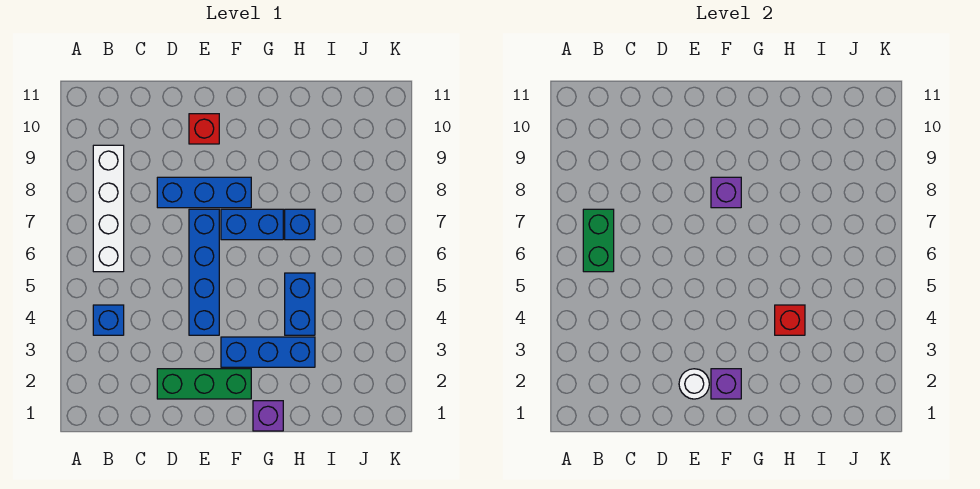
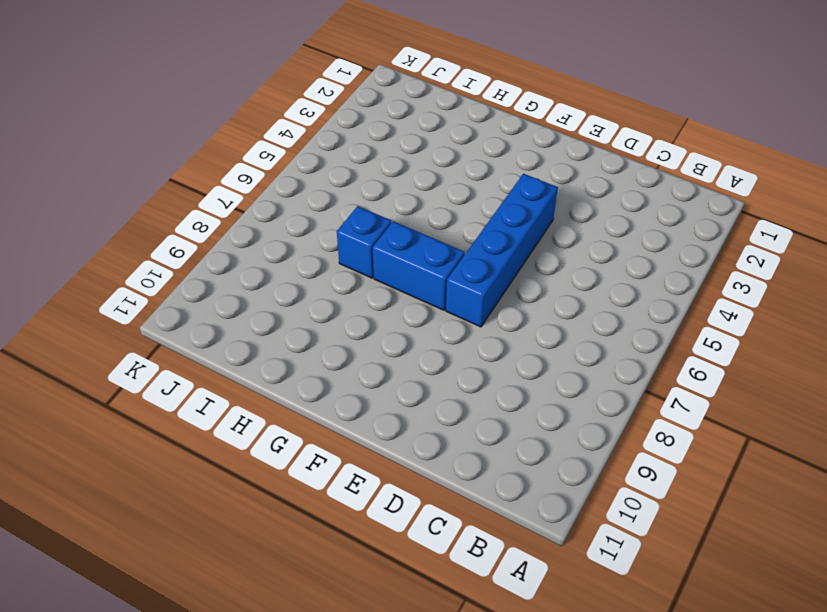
none -> blue 1x1 brick [93,305,124,335]
none -> white 1x4 brick [93,145,124,272]
none -> green 1x3 brick [157,369,251,399]

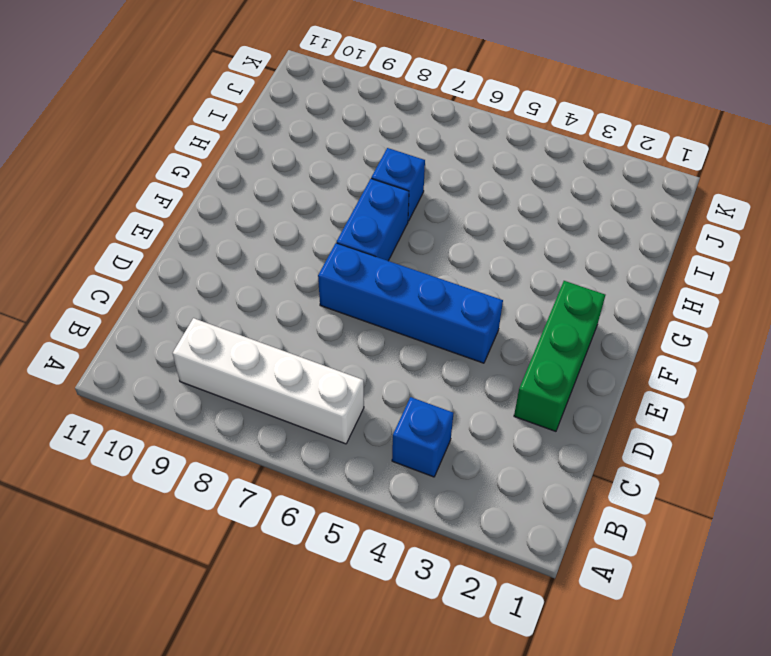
none -> blue 1x3 brick [157,177,251,208]
none -> red 1x1 brick [189,114,219,144]
none -> blue 1x3 brick [221,337,315,367]

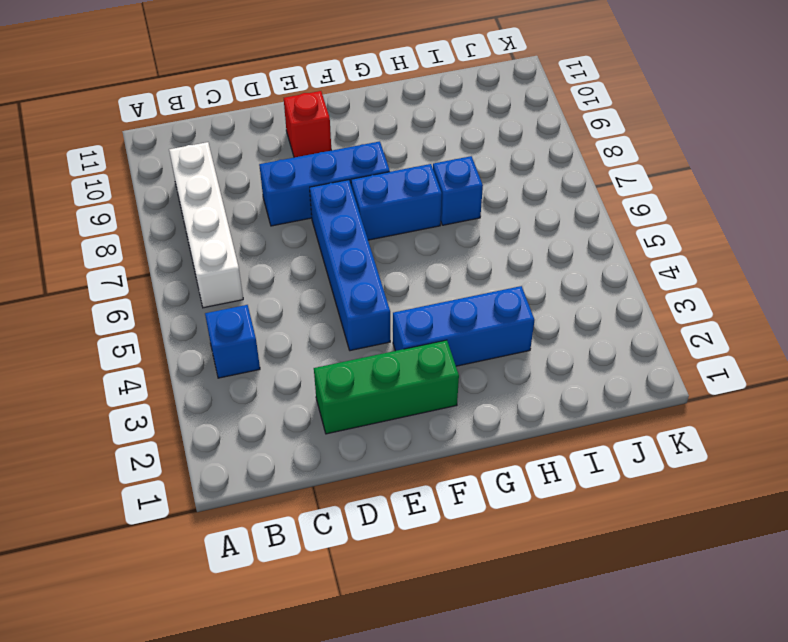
none -> purple 1x1 brick [253,401,283,431]
none -> blue 1x2 brick [285,273,315,335]
none -> green 1x2 brick [583,209,614,272]

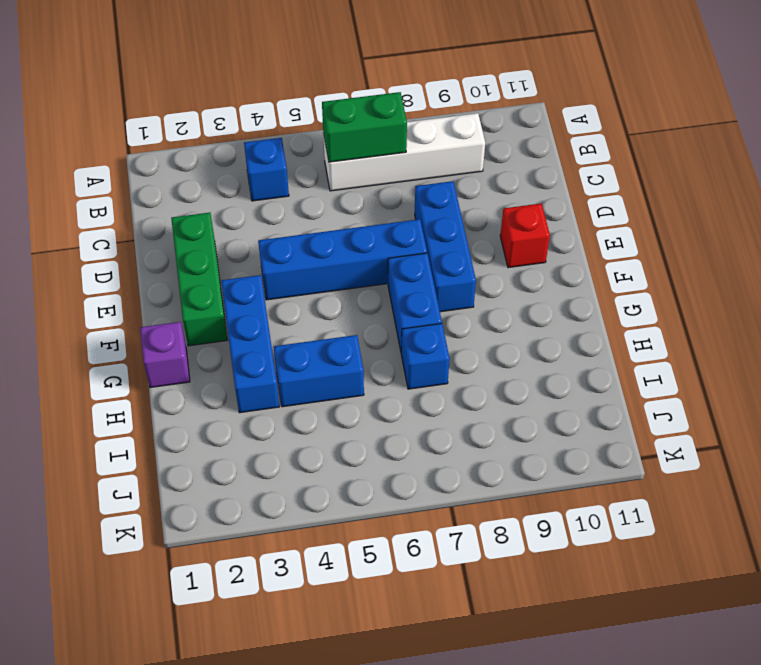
none -> white 1x1 round brick [679,369,709,399]
none -> purple 1x1 brick [711,369,741,399]
none -> purple 1x1 brick [711,177,741,208]

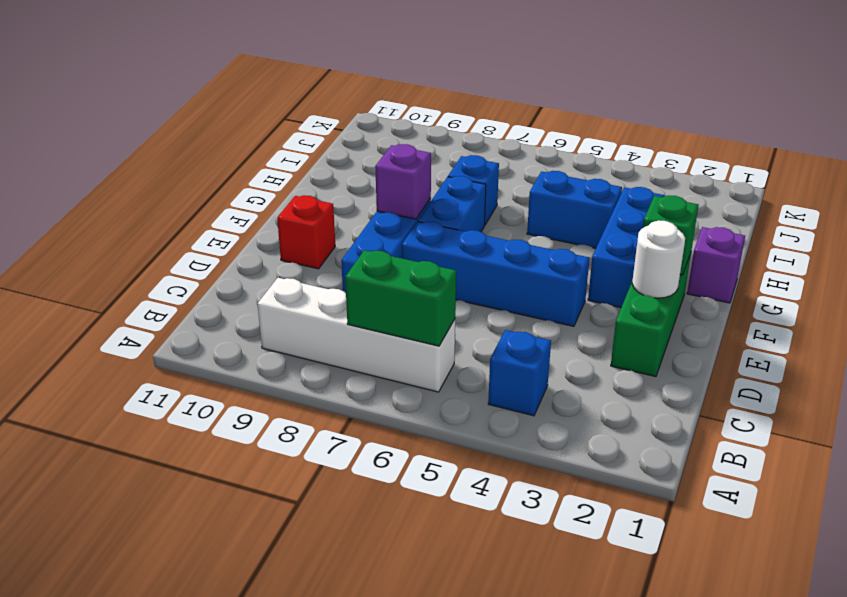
green 1x1 brick [643,195,699,275] -> purple 1x1 brick [711,369,741,399]
none -> red 1x1 brick [775,305,805,335]

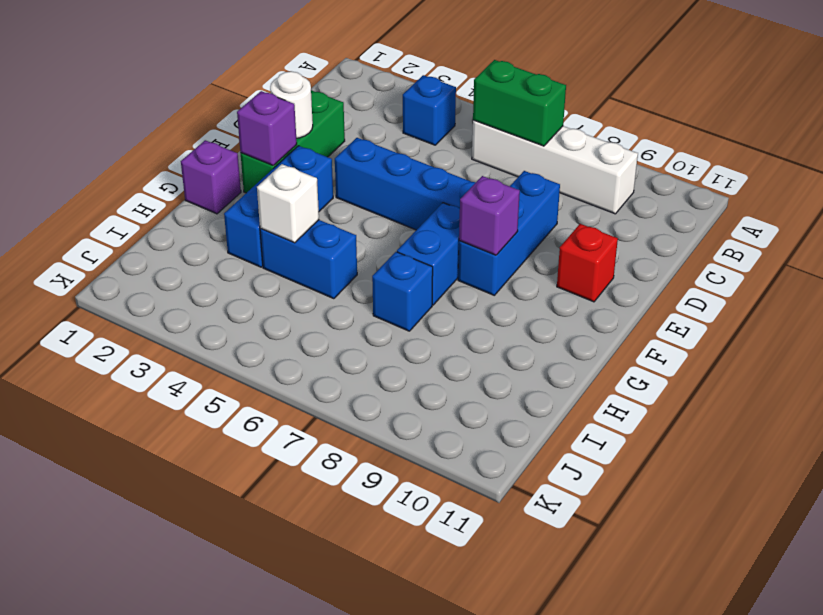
white 1x1 brick [257,164,319,243] -> red 1x1 brick [775,305,805,335]

